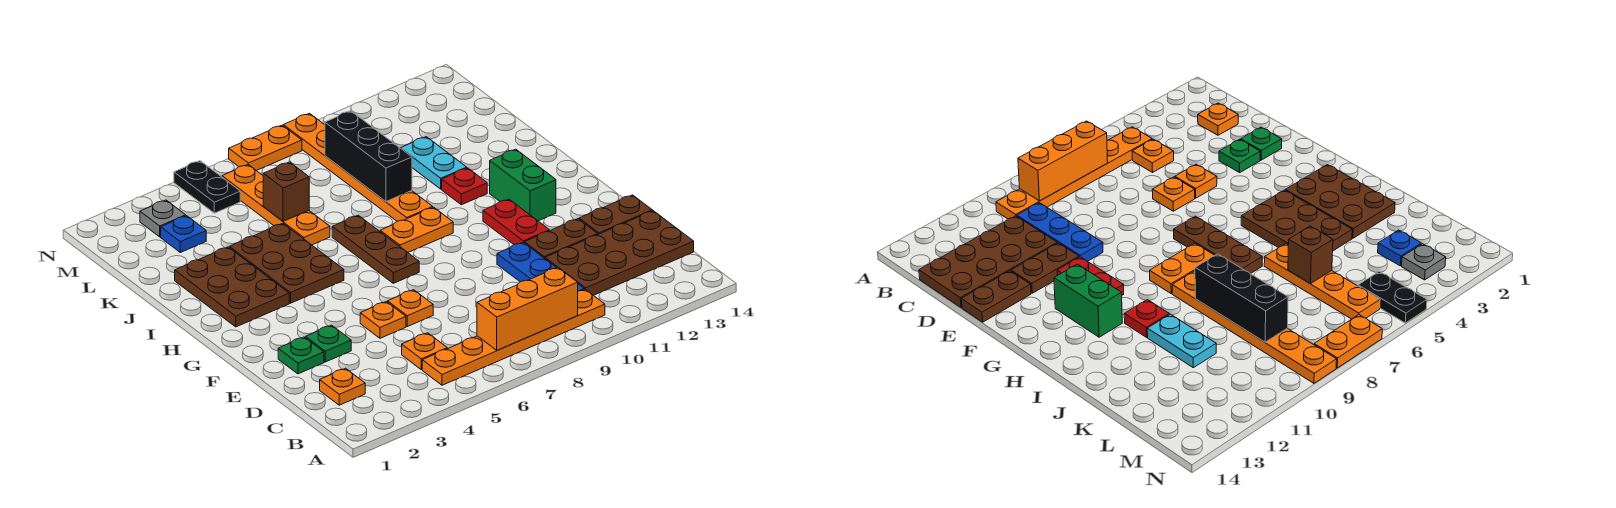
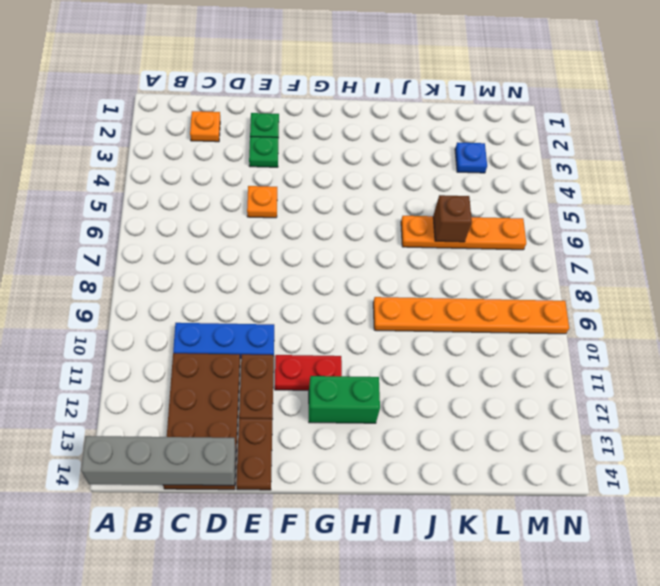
grey 1x4 brick [81,436,236,485] -> none
none -> orange 1x6 plate [422,289,605,385]
none -> orange 1x1 plate [402,333,447,370]
none -> orange 1x1 plate [388,290,433,327]

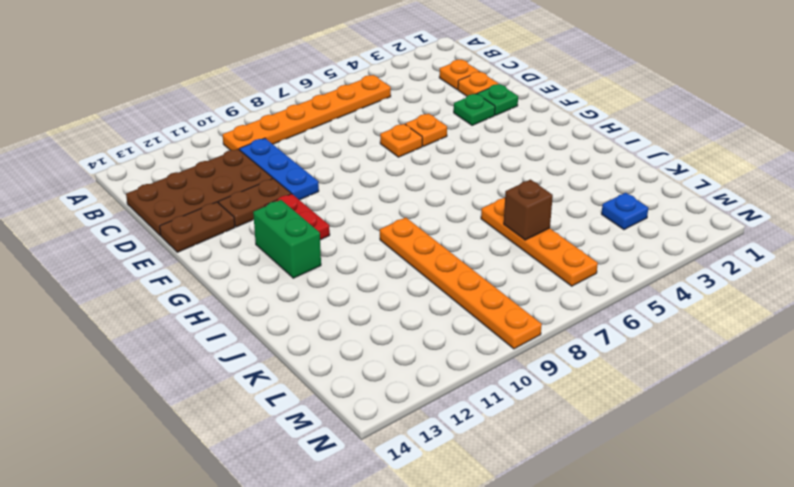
orange 1x1 plate [458,72,498,96] -> orange 1x1 plate moved to [402,333,447,370]
none -> brown 1x3 plate [332,215,419,283]
none -> brown 2x3 plate [175,247,289,327]
none -> brown 2x3 plate [229,223,344,303]

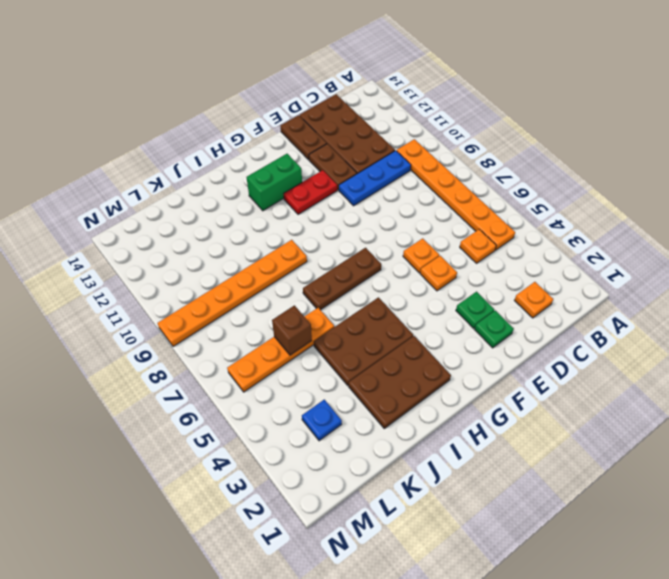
none -> orange 1x2 plate [380,207,453,252]
none -> red 1x1 plate [442,168,487,205]
none -> cyan 1x2 plate [401,137,467,189]

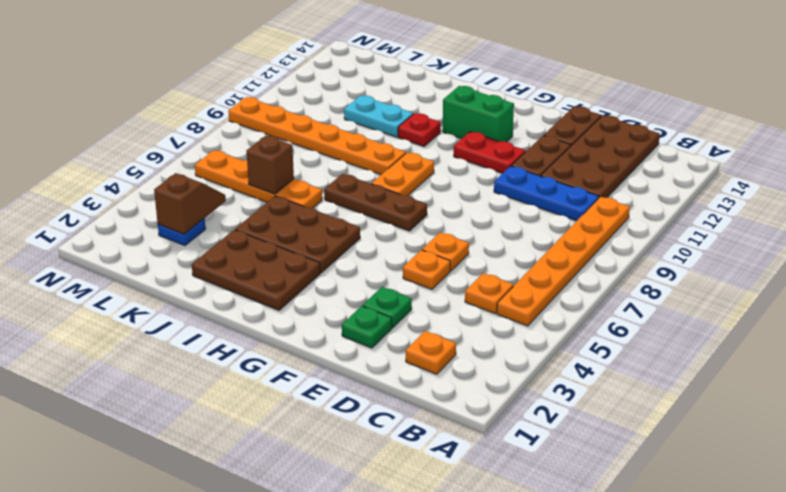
brown 1x2 slope [154,173,226,234] -> none
none -> grey 1x1 plate [140,200,186,237]
none -> black 1x2 plate [174,161,240,213]
none -> orange 1x2 plate [229,125,302,171]

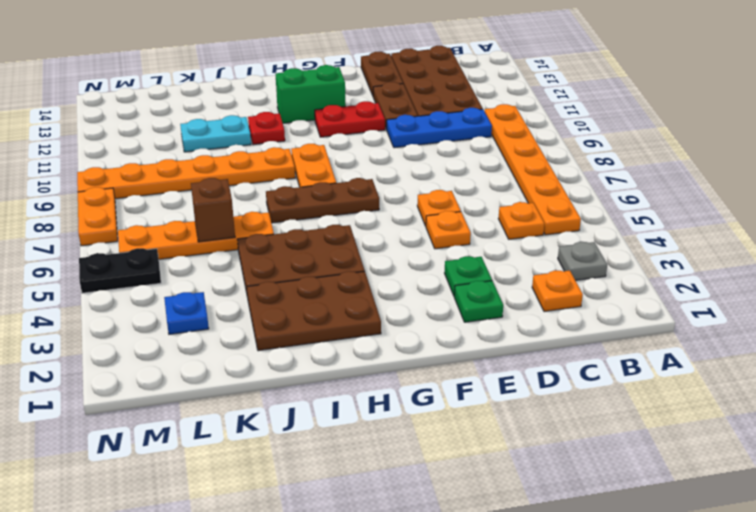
grey 1x1 plate [558,242,607,280] -> grey 1x1 plate moved to [140,200,186,237]
none -> orange 1x3 brick [477,267,578,350]
none -> black 1x3 brick [325,111,412,201]

